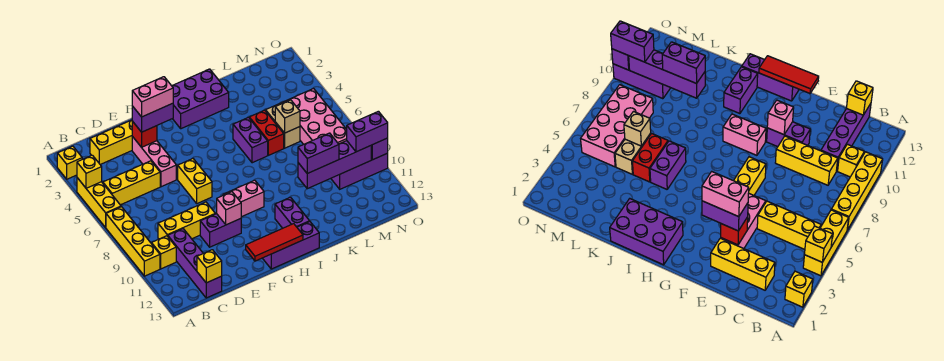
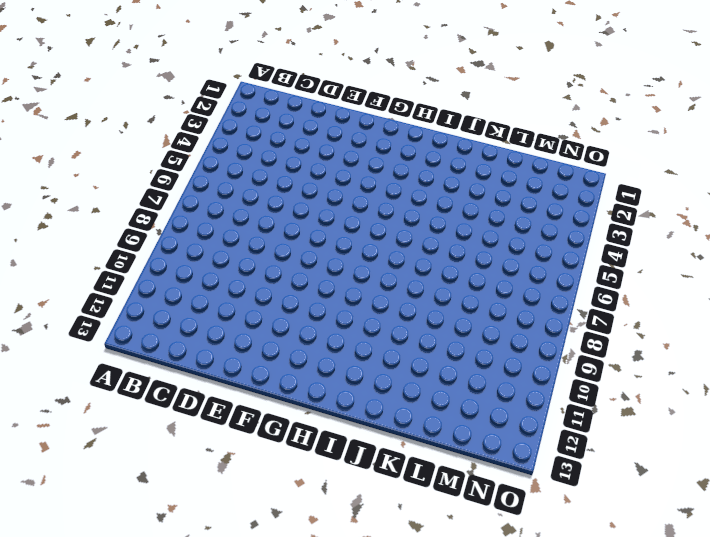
none -> yellow 1x1 brick [57,146,82,179]
none -> yellow 1x3 brick [77,178,121,227]
none -> yellow 1x4 brick [106,207,160,276]
none -> yellow 1x3 brick [103,161,160,205]

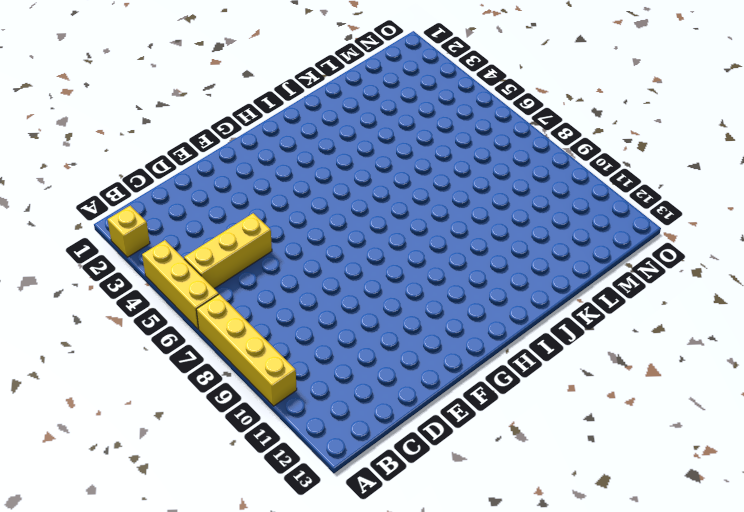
none -> yellow 1x1 brick [151,236,176,269]
none -> yellow 1x3 brick [90,120,132,165]
none -> yellow 1x3 brick [158,202,215,239]
none -> purple 1x4 brick [168,229,222,298]

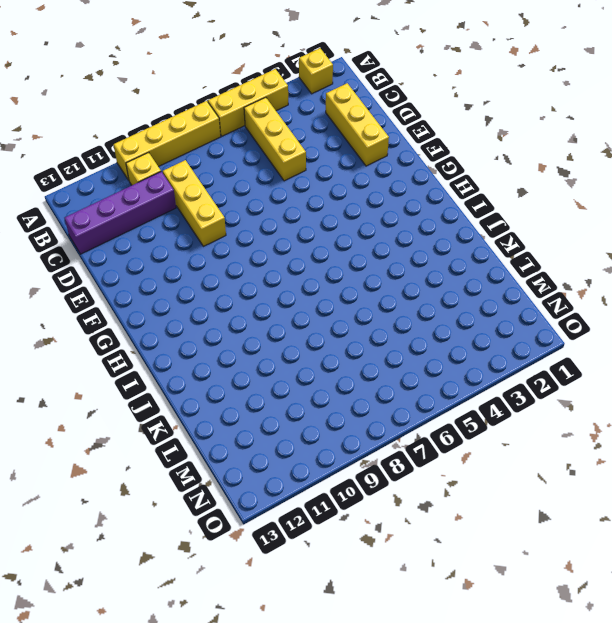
none -> pink 1x3 brick [132,136,176,187]
none -> purple 1x2 brick [200,214,241,247]
none -> yellow 1x2 brick [178,159,212,204]
none -> pink 1x2 brick [223,180,264,217]

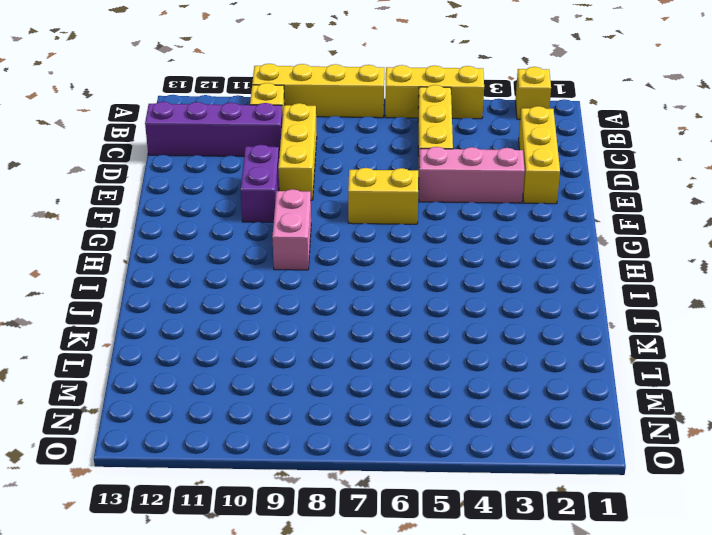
none -> purple 1x3 brick [263,222,319,269]
none -> purple 2x3 brick [172,69,229,129]
none -> purple 1x2 brick [275,197,310,228]
none -> purple 1x2 brick [233,117,268,163]

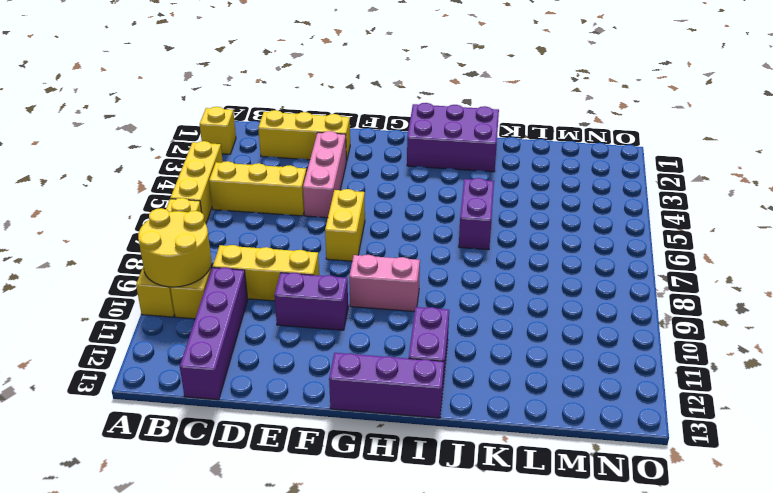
yellow 2x2 round brick [138,208,211,287] -> none
none -> red 1x2 brick [249,110,284,155]
none -> tan 1x2 brick [266,103,300,148]
none -> pink 2x4 brick [282,89,347,144]
none -> purple 1x3 brick [331,153,388,189]

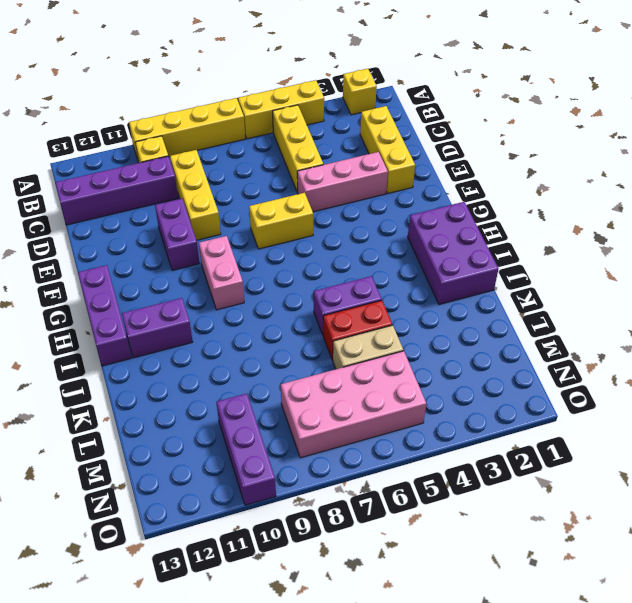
none -> yellow 1x1 brick [77,155,102,188]
none -> yellow 1x1 brick [197,250,222,283]
none -> red 1x1 brick [132,121,157,147]
none -> pink 1x1 brick [217,192,241,225]

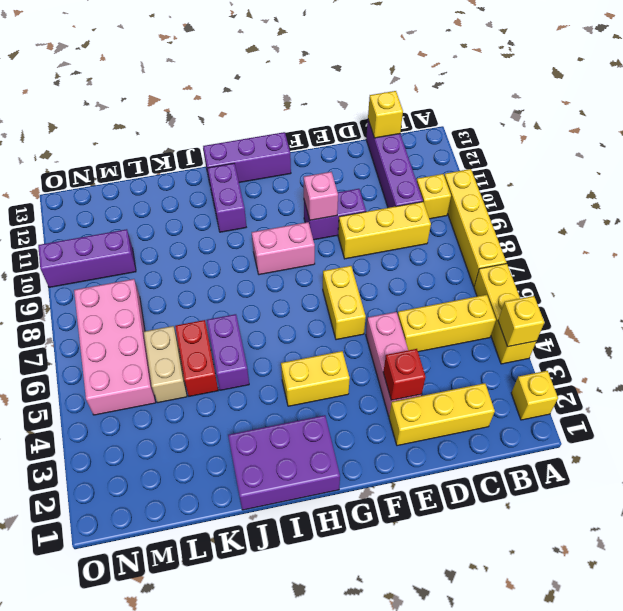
yellow 1x2 brick [281,351,350,406] -> none
none -> red 1x3 tile [246,224,303,261]
none -> purple 1x4 brick [298,141,371,189]
none -> tan 1x1 brick [275,100,300,133]
none -> purple 1x1 brick [371,138,388,160]

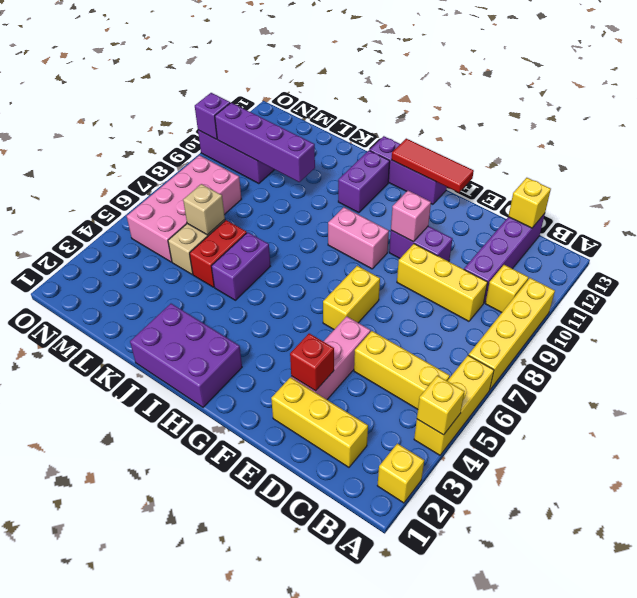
none -> purple 1x2 brick [132,103,173,132]
none -> purple 1x2 brick [298,133,339,173]
none -> purple 1x2 brick [347,111,388,152]
none -> pink 1x2 brick [132,77,173,117]

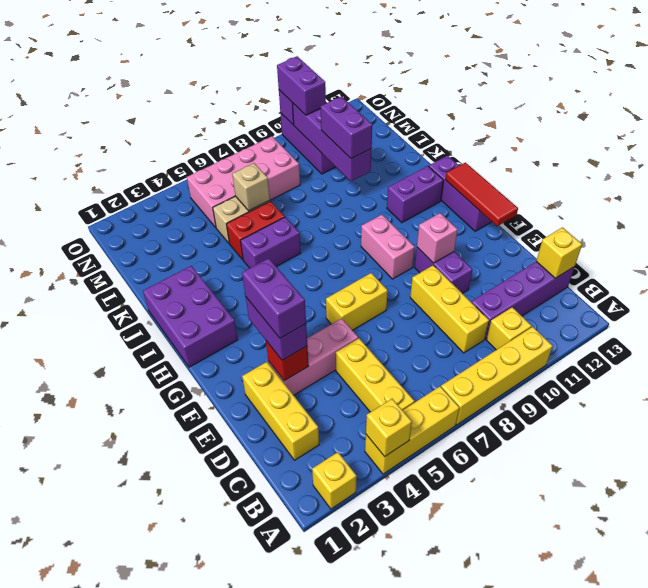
purple 1x2 brick [242,258,306,338] -> pink 1x2 brick [132,77,173,117]

